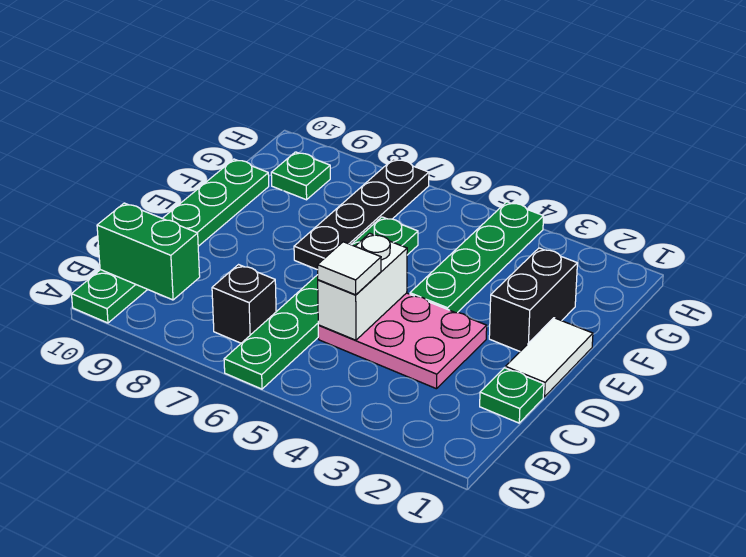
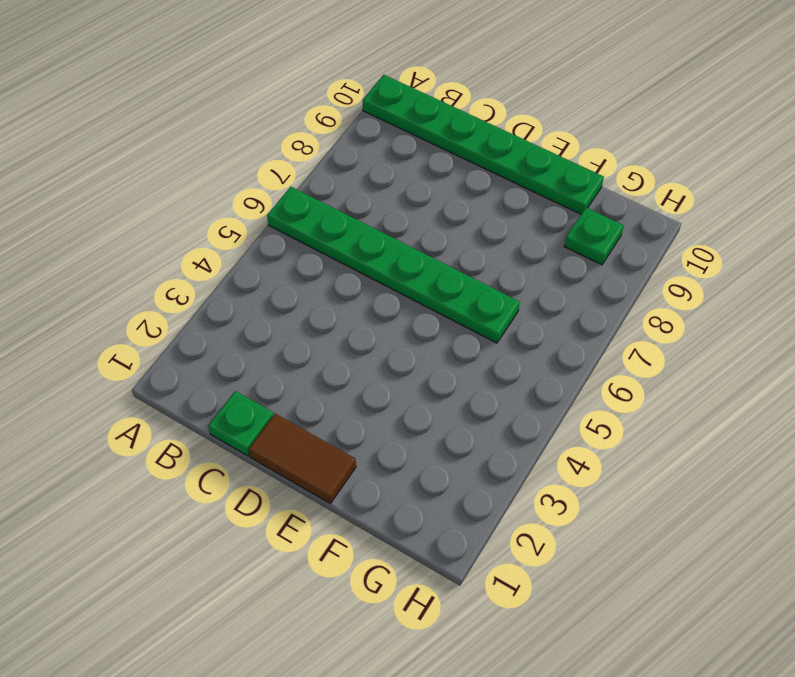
brown 1x2 tile [248,414,356,503] -> white 1x2 tile [506,318,593,397]
none -> black 1x1 brick [212,265,276,343]
none -> pink 2x3 plate [318,293,487,389]
none -> black 1x2 brick [489,248,577,351]

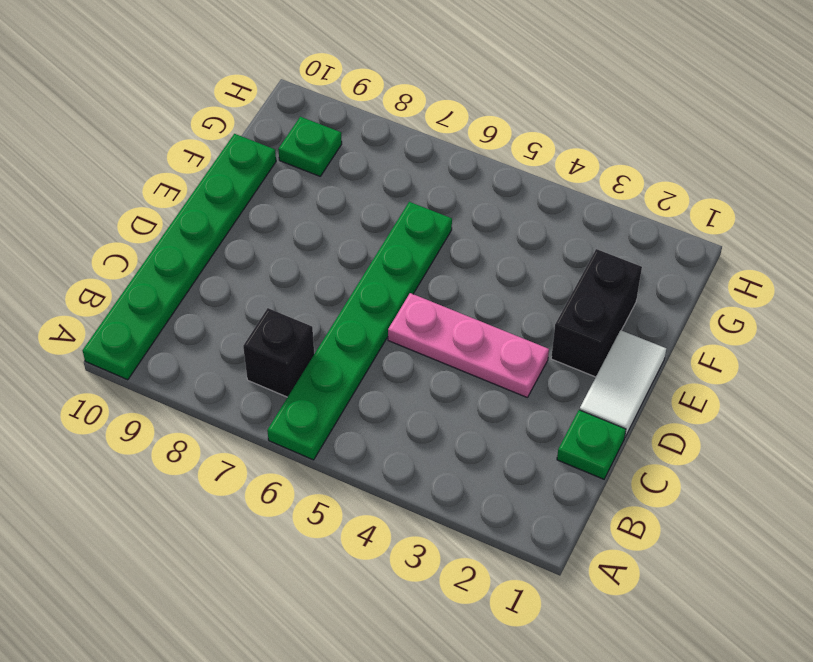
pink 1x3 plate [388,293,549,398] -> pink 2x3 plate [318,293,487,389]
none -> green 1x4 plate [410,202,544,313]
none -> black 1x4 plate [294,159,429,270]
none -> green 1x2 brick [97,203,200,300]

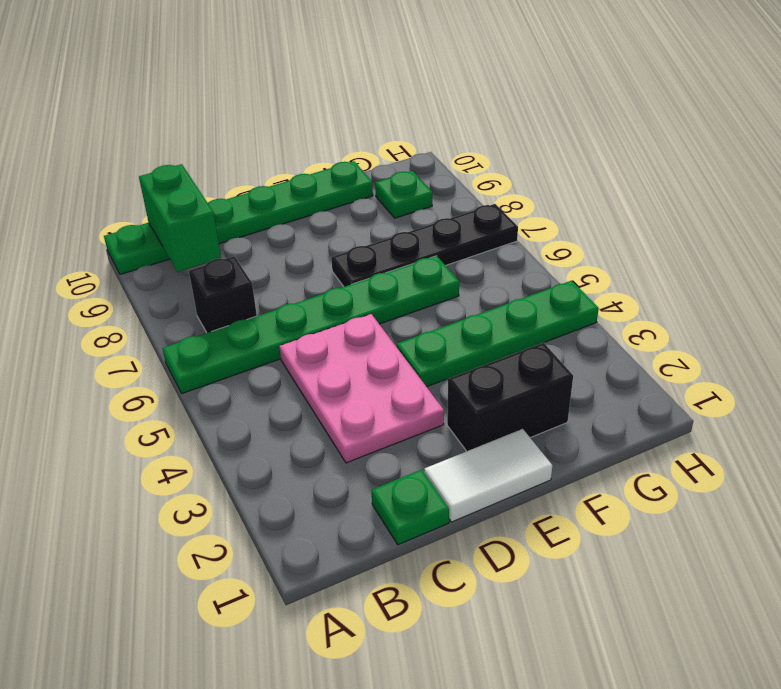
none -> white 1x2 brick [318,233,407,340]
none -> white 1x1 tile [317,242,381,295]

